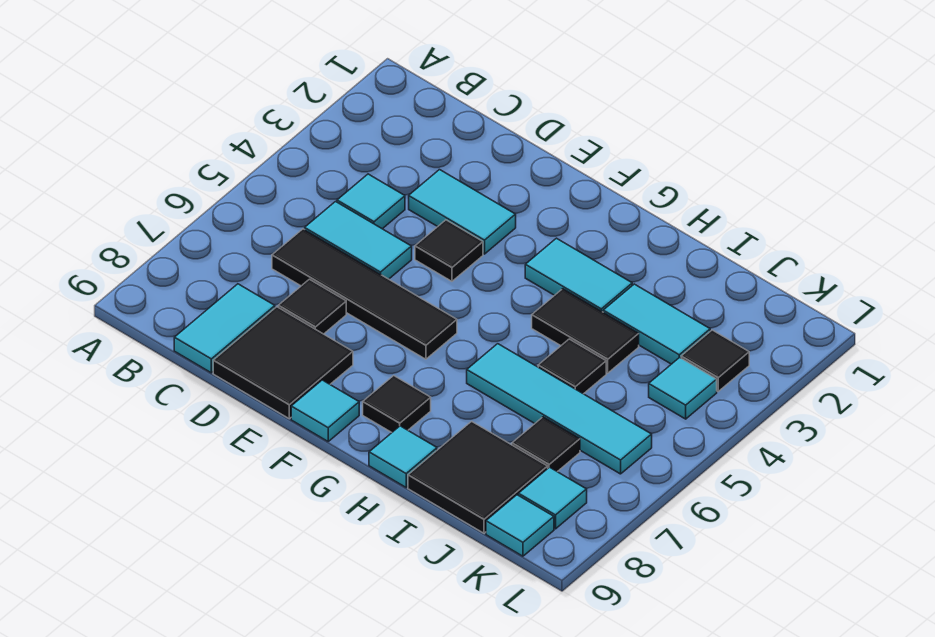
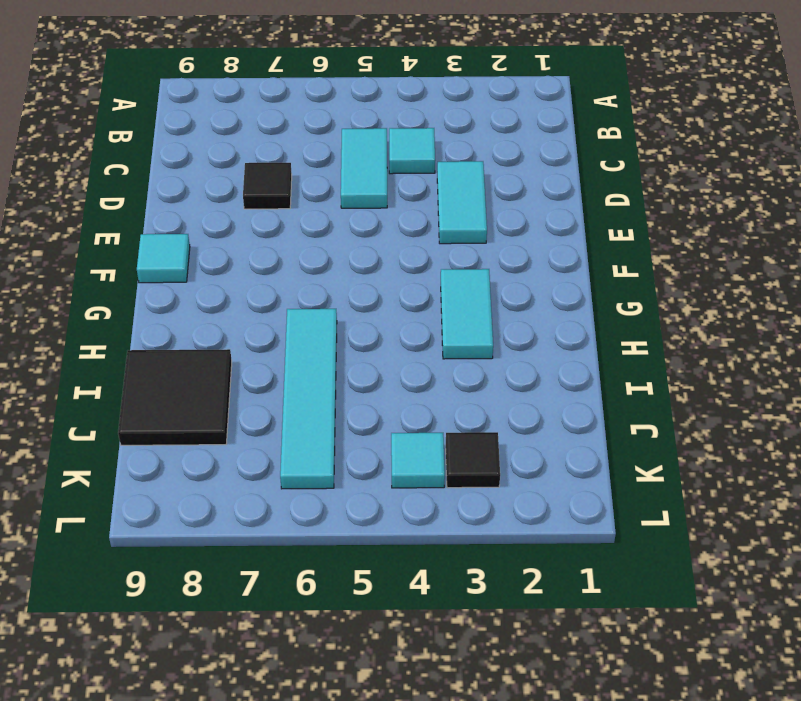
none -> black 1x4 tile [272,229,457,359]
none -> cyan 1x2 tile [174,284,275,373]
none -> black 2x2 tile [213,307,353,419]

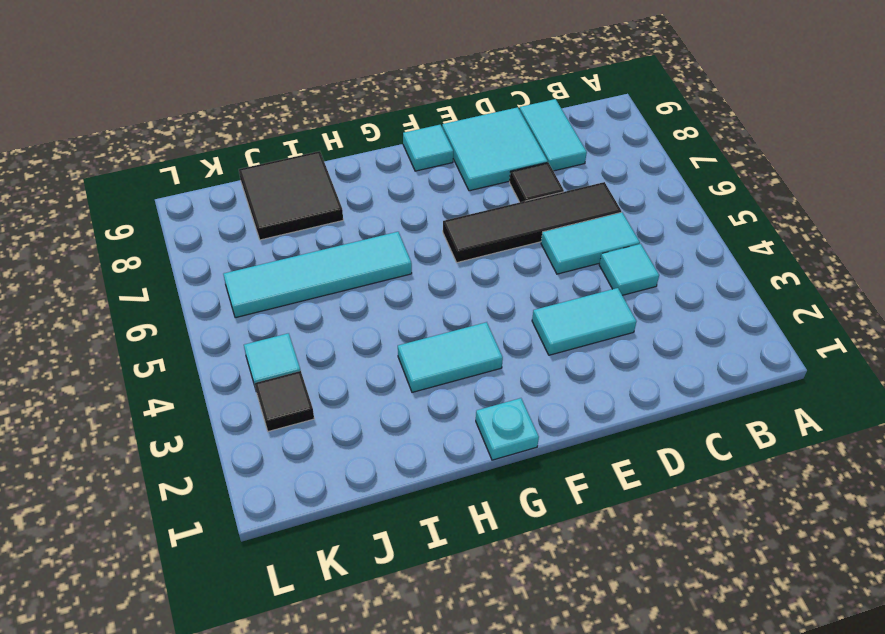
cyan 2x2 tile [442,107,548,191] -> black 2x2 tile [213,307,353,419]
cyan 1x1 plate [476,398,539,460] -> none
none -> black 1x1 tile [415,220,483,281]
none -> black 1x1 tile [363,376,431,432]
none -> black 1x2 tile [532,289,639,373]

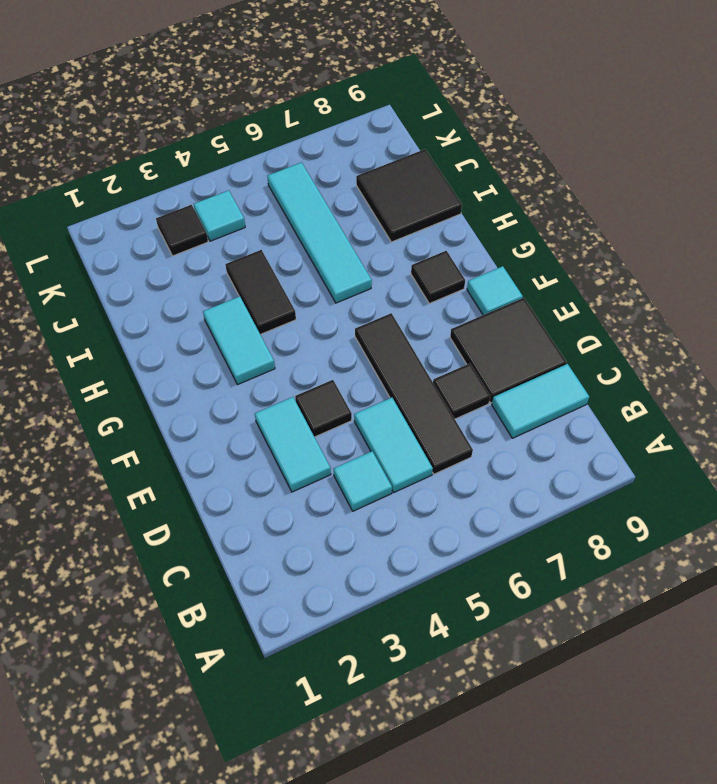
none -> cyan 1x1 tile [369,426,437,487]
none -> cyan 1x2 tile [603,284,710,364]
none -> black 1x1 tile [538,339,606,394]

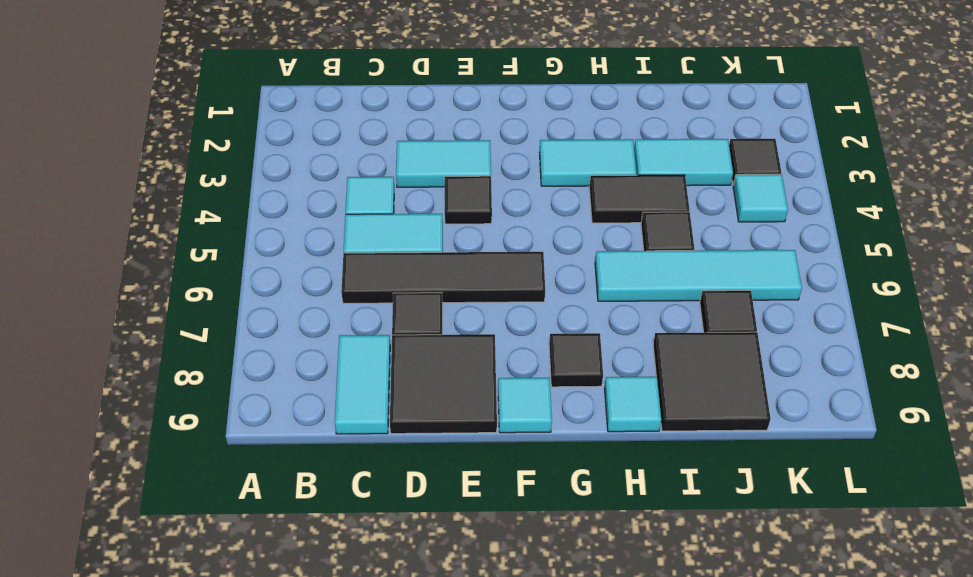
none -> cyan 1x1 tile [518,467,587,529]
none -> cyan 1x1 tile [486,495,554,556]

